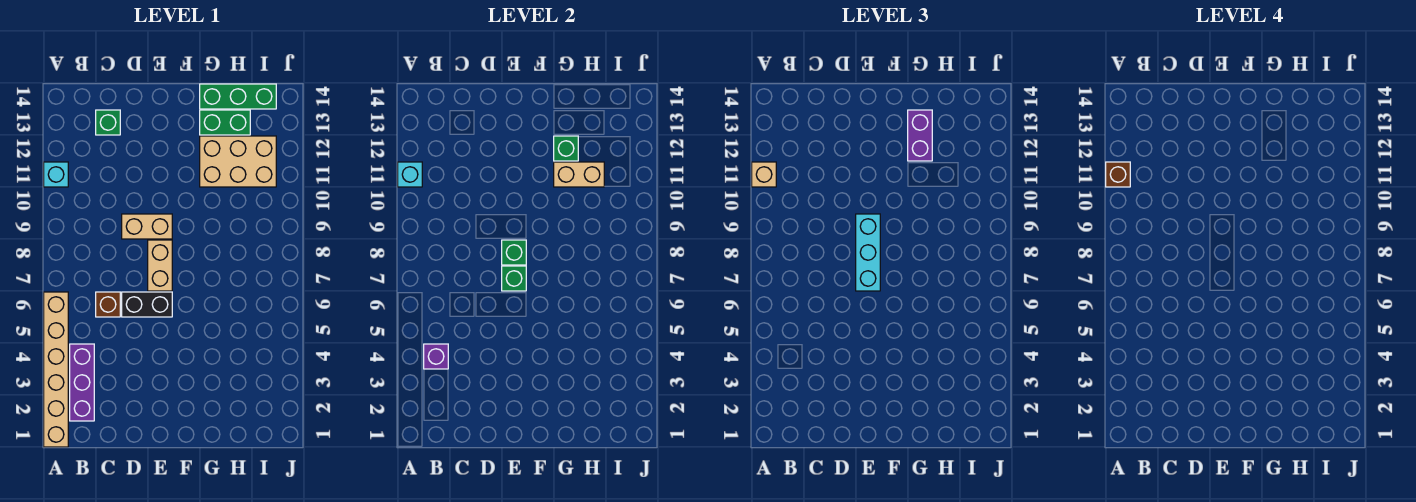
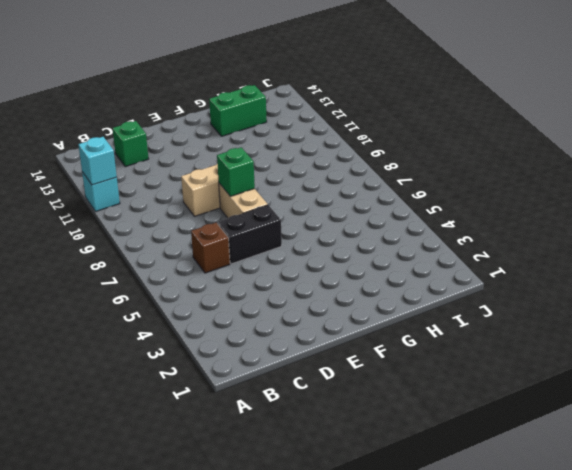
none -> tan 1x6 brick [44,292,68,447]
none -> purple 1x3 brick [70,344,94,421]
none -> tan 2x3 brick [200,136,276,187]

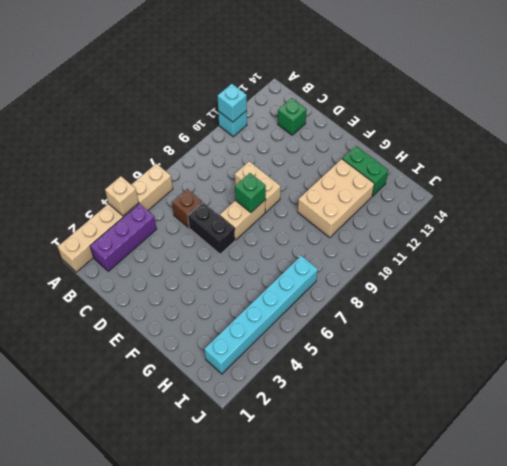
tan 1x1 brick [105,176,139,216] -> tan 1x1 brick moved to [752,162,776,187]
tan 2x3 brick [298,159,375,238] -> tan 2x3 brick turned to [200,136,276,187]
cyan 1x6 brick [204,256,318,374] -> none
none -> green 1x3 brick [200,84,276,109]
none -> purple 1x1 brick [424,344,448,369]
none -> green 1x1 brick [502,266,526,291]

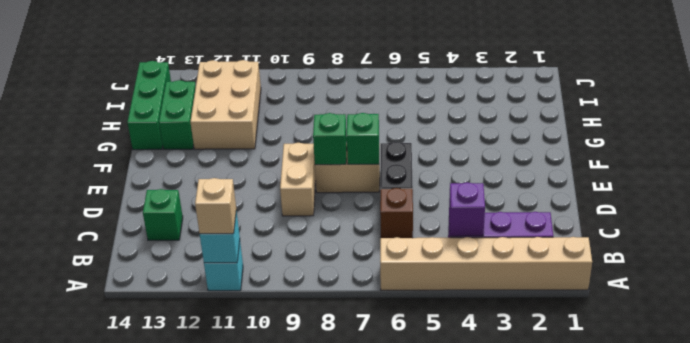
none -> tan 1x2 brick [554,162,604,187]
none -> green 1x1 brick [554,136,578,161]
none -> cyan 1x3 brick [856,214,880,291]

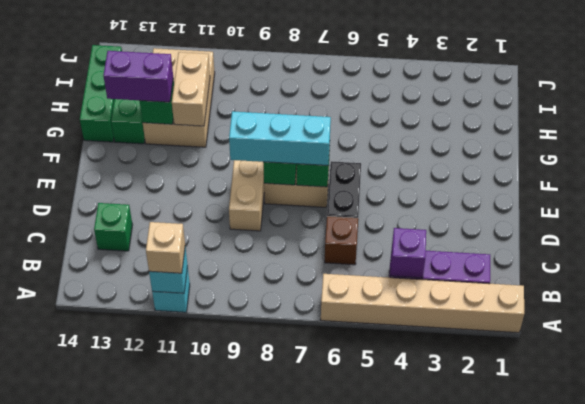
none -> brown 1x1 brick [1106,162,1130,187]

